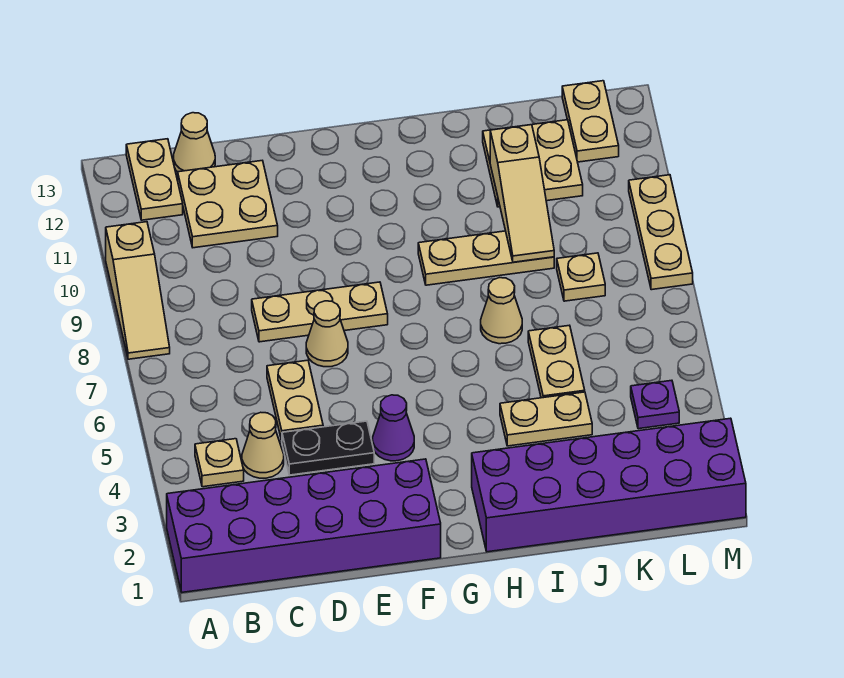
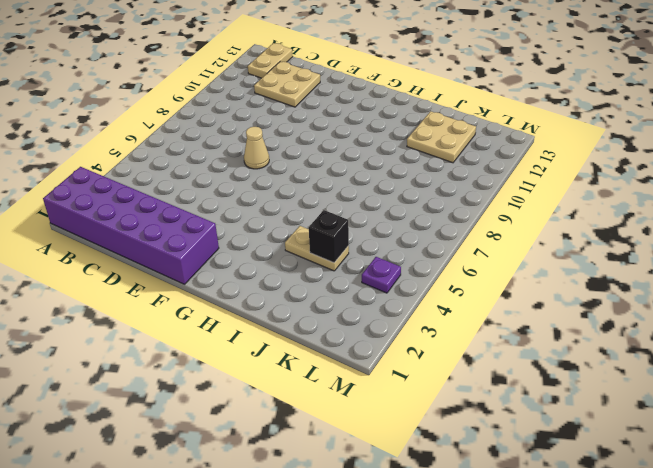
black 1x1 brick [309,210,349,263] -> none
none -> tan 1x3 slope [106,222,170,359]
none -> tan 1x1 plate [195,439,244,487]
none -> tan 1x1 cone [242,412,284,478]

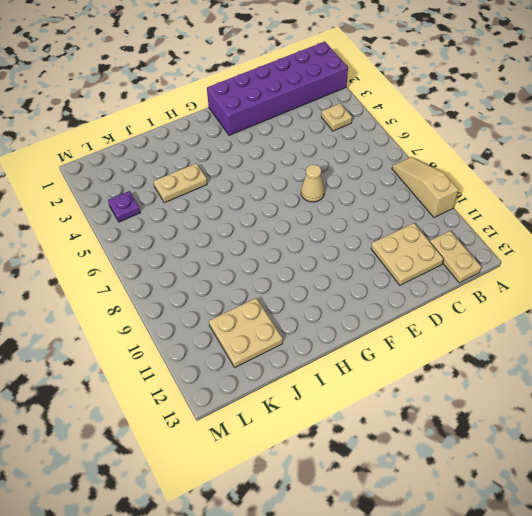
none -> tan 1x1 cone [242,412,284,478]
none -> tan 1x1 cone [174,113,215,172]
none -> black 1x2 plate [282,421,374,475]

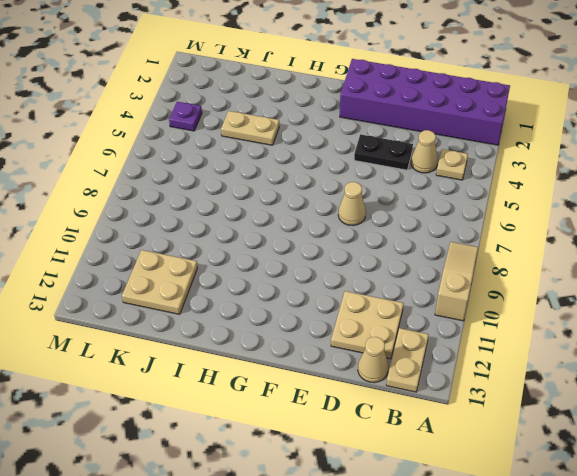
none -> tan 1x2 plate [267,360,323,441]
none -> tan 1x3 plate [252,282,388,342]
none -> purple 1x1 cone [373,395,414,461]

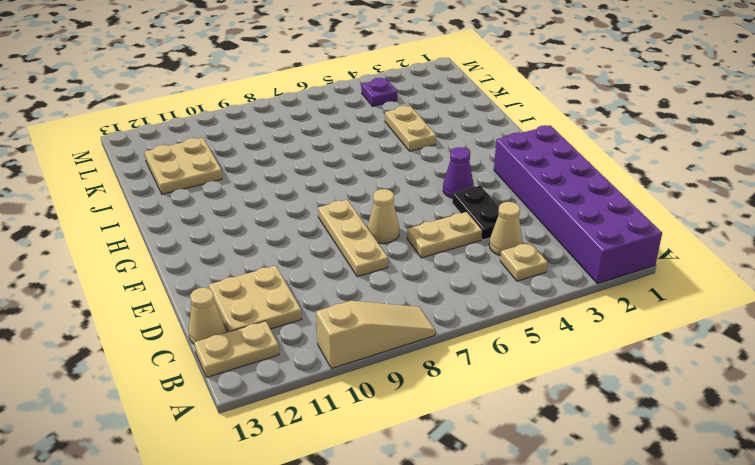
none -> purple 2x6 brick [472,418,746,552]
none -> tan 1x3 plate [418,231,554,285]
none -> tan 1x1 cone [481,278,522,344]

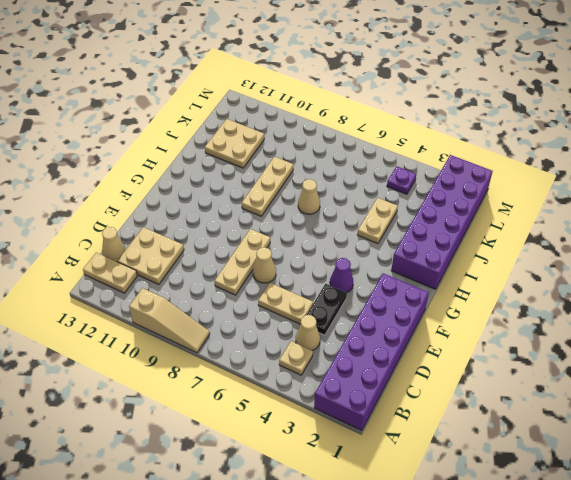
none -> tan 1x2 plate [528,325,585,398]
none -> tan 1x1 plate [557,253,605,301]
none -> tan 1x2 plate [562,81,619,162]

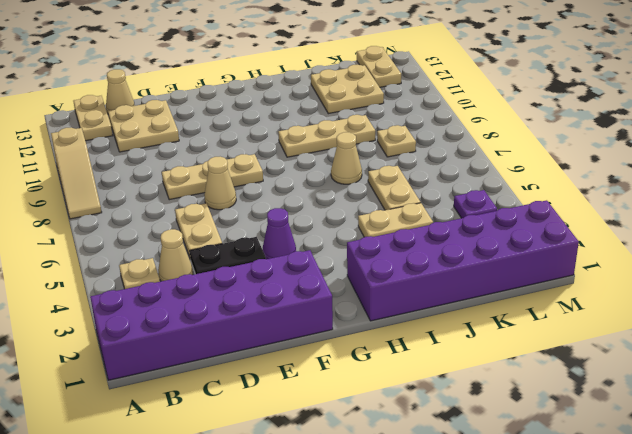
none -> tan 1x3 plate [629,175,693,290]
none -> tan 1x3 slope [490,125,554,262]

